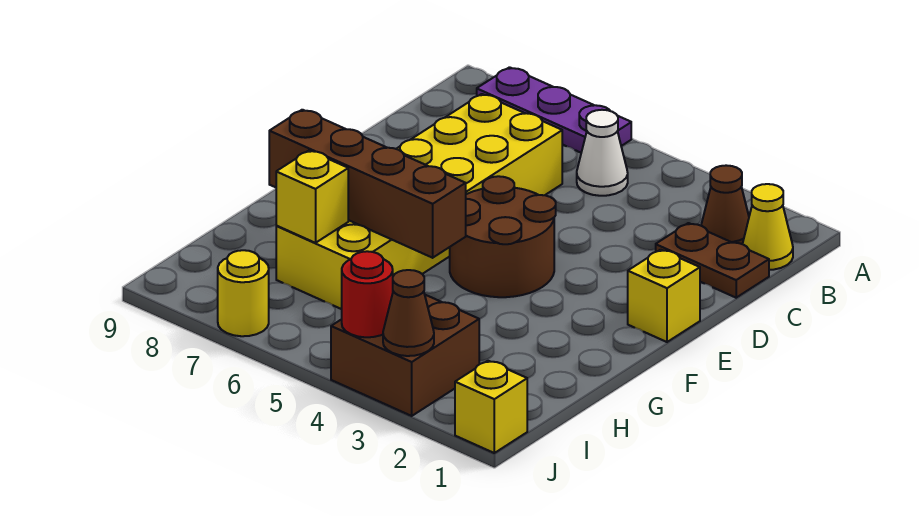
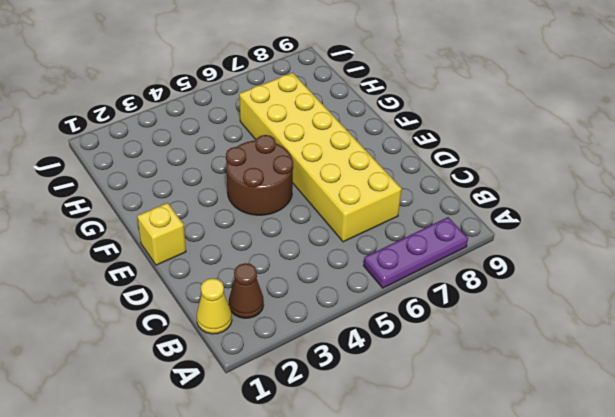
none -> white 1x1 cone [577,110,628,196]
none -> brown 1x2 plate [656,223,769,298]
none -> brown 2x2 brick [331,295,479,416]

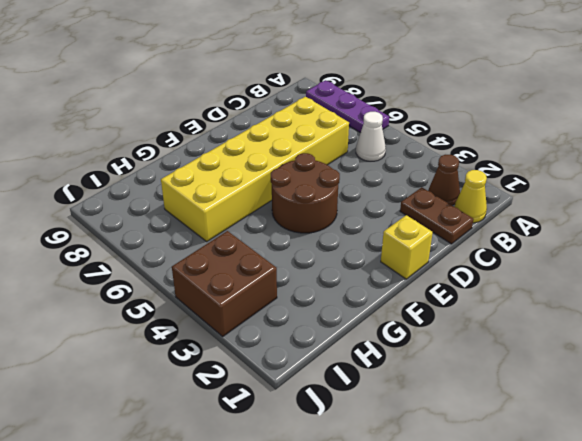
none -> yellow 1x1 brick [455,361,527,453]
none -> yellow 1x1 round brick [218,250,269,336]
none -> brown 1x4 brick [269,110,466,258]

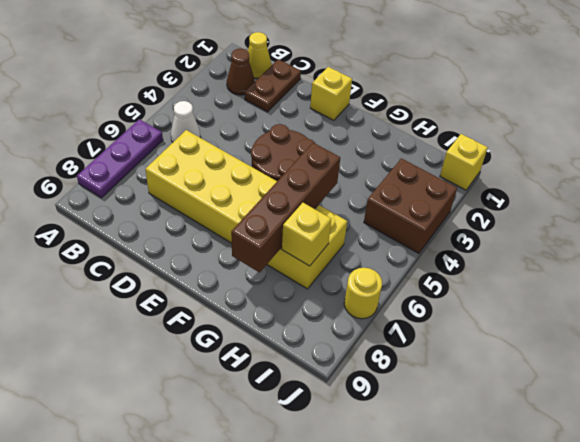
none -> brown 1x1 cone [383,270,434,356]
none -> red 1x1 round brick [342,251,393,337]

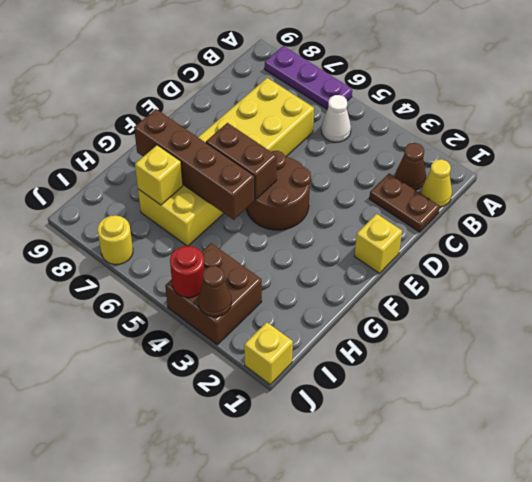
brown 1x2 brick [206,123,277,200] -> none

